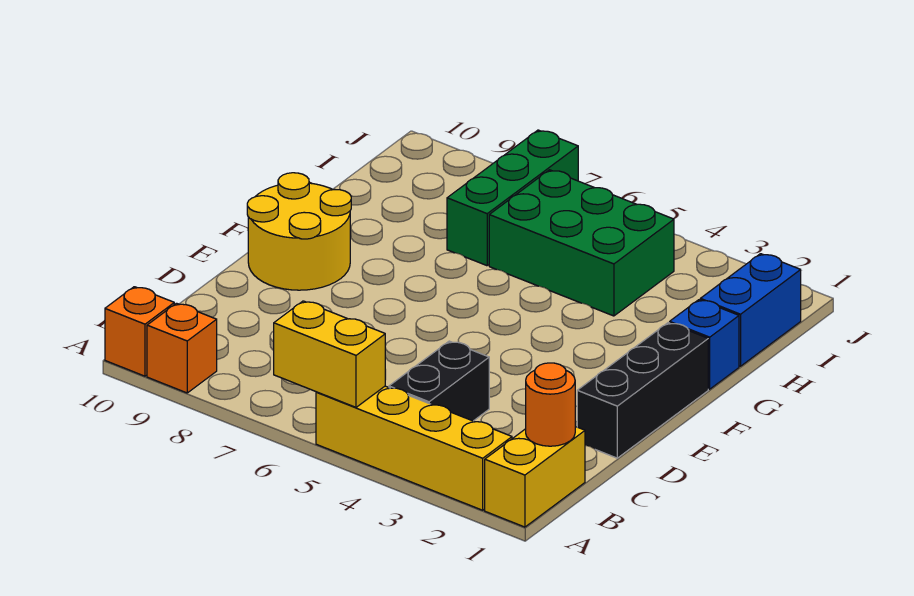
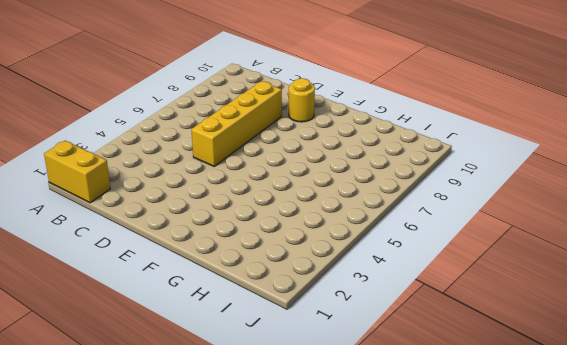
yellow 1x4 brick [191,81,282,166] -> yellow 1x4 brick moved to [316,386,512,510]
yellow 1x1 round brick [289,78,315,122] -> yellow 2x2 round brick [247,173,351,290]
none -> orange 1x1 brick [147,303,217,393]
none -> orange 1x1 brick [105,287,174,376]
none -> black 1x2 brick [389,341,489,421]

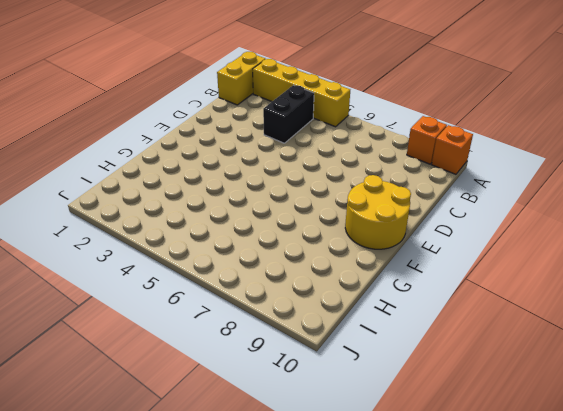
none -> black 1x3 brick [577,323,708,458]
none -> blue 1x1 brick [670,300,739,389]
none -> blue 1x2 brick [700,254,801,366]

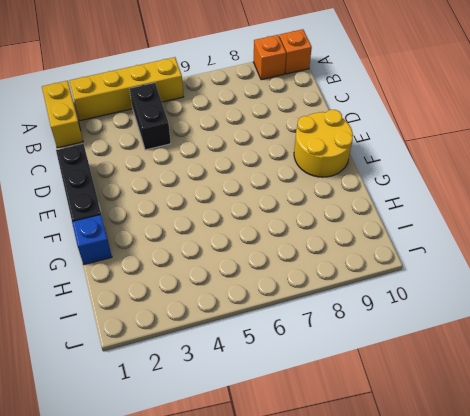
none -> blue 1x2 brick [700,254,801,366]
none -> green 2x3 brick [489,170,674,316]
none -> green 1x3 brick [447,130,578,266]

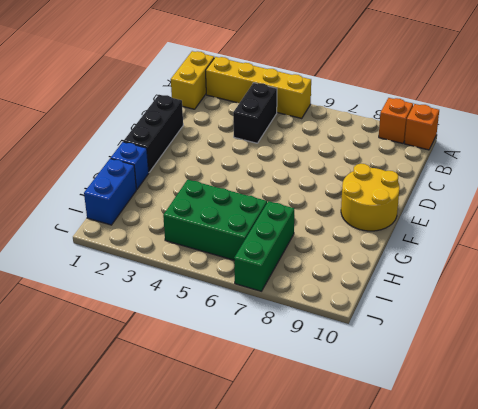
none -> yellow 1x2 brick [274,301,385,407]
none -> orange 1x1 round brick [526,363,575,446]

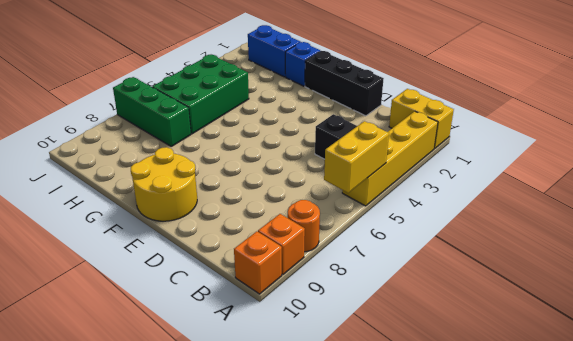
orange 1x1 round brick [288,200,320,252] -> orange 1x1 round brick moved to [526,363,575,446]

